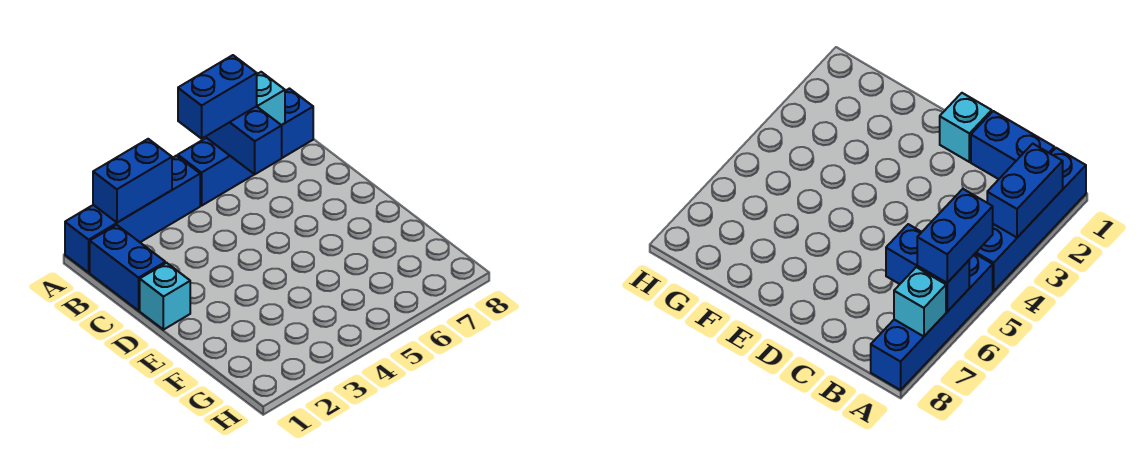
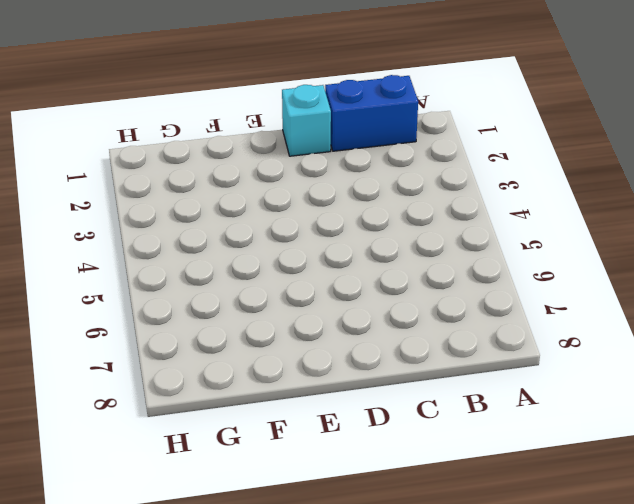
none -> blue 1x4 brick [65,156,200,273]
none -> blue 1x4 brick [178,89,313,206]

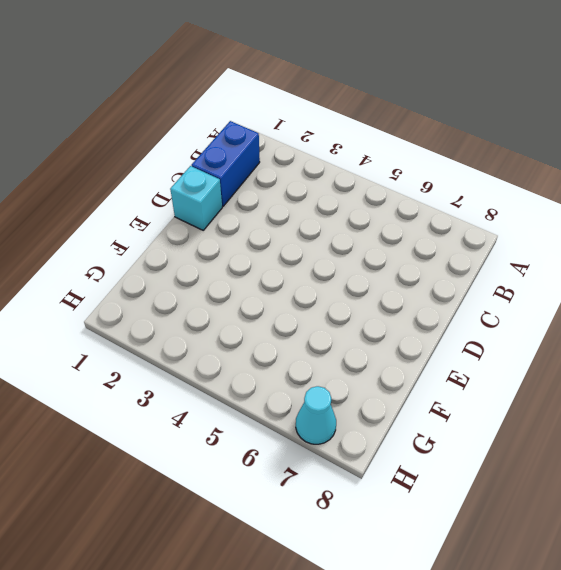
cyan 1x1 cone [296,386,336,444] -> none
none -> blue 1x4 brick [65,156,200,273]
none -> blue 1x4 brick [178,89,313,206]

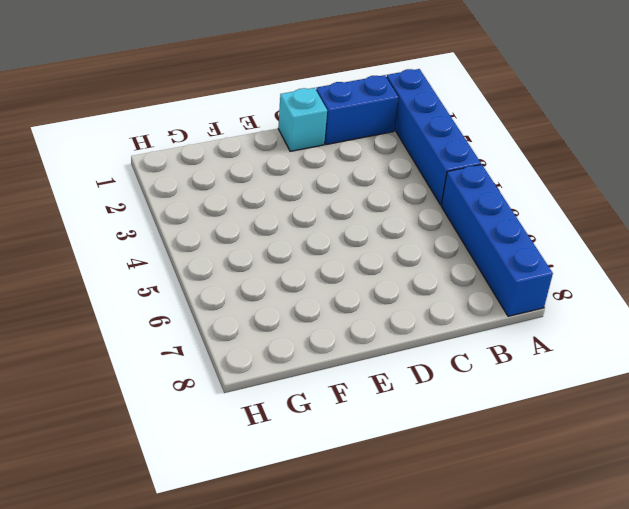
none -> blue 1x2 brick [93,139,172,222]
none -> blue 1x2 brick [206,106,282,174]

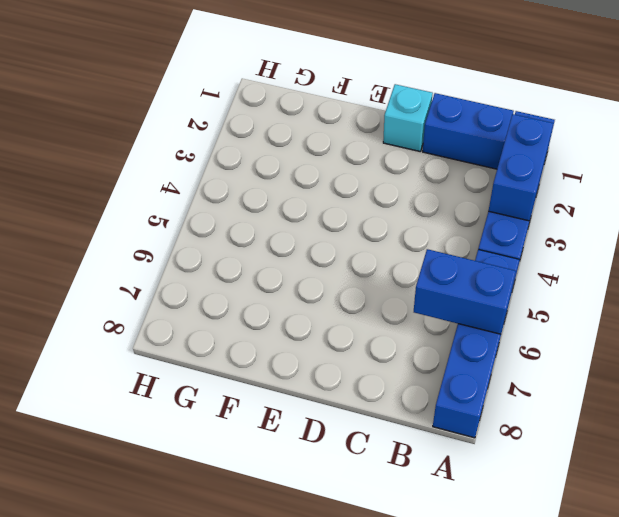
none -> cyan 1x1 brick [257,72,285,125]
none -> blue 1x2 brick [178,55,257,139]

